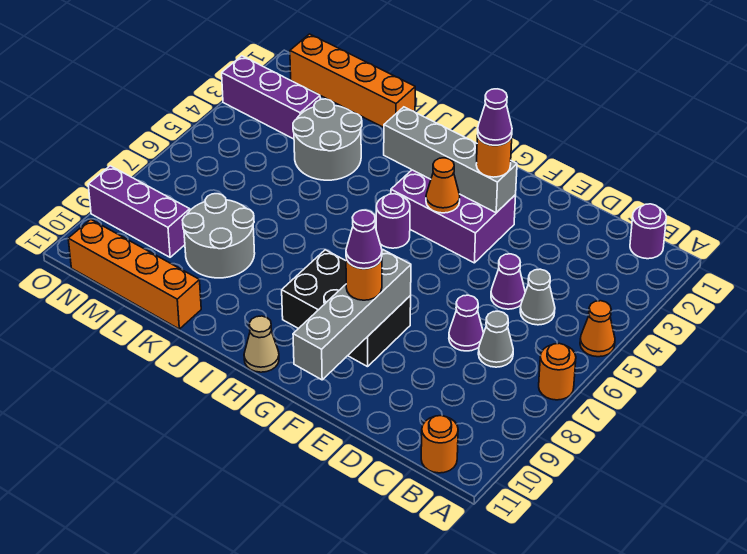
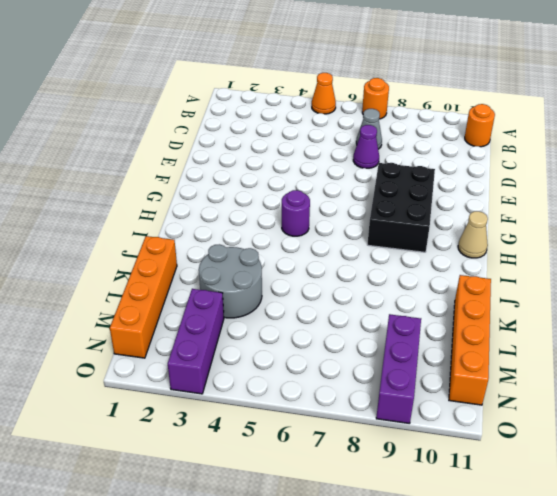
none -> purple 1x1 round brick [630,204,666,259]
none -> grey 1x1 cone [520,269,555,325]
none -> purple 1x1 cone [491,254,525,309]

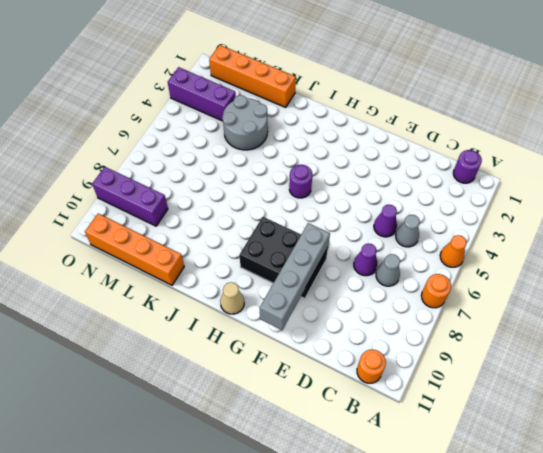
none -> purple 2x3 brick [391,170,516,263]
none -> grey 2x2 round brick [183,194,255,278]
none -> grey 1x4 brick [384,107,517,213]

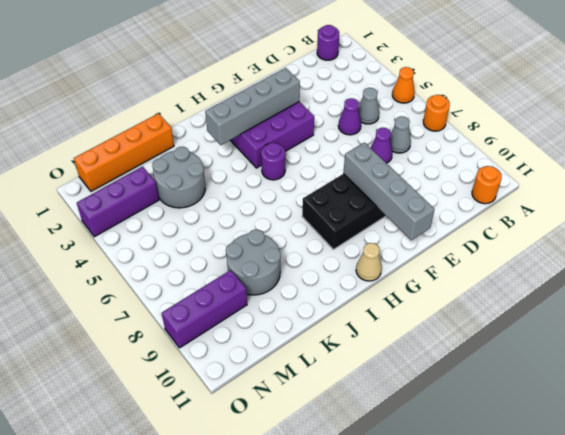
none -> orange 1x4 brick [68,219,201,329]
none -> orange 1x1 cone [426,158,460,213]
none -> orange 1x1 round brick [476,135,512,177]

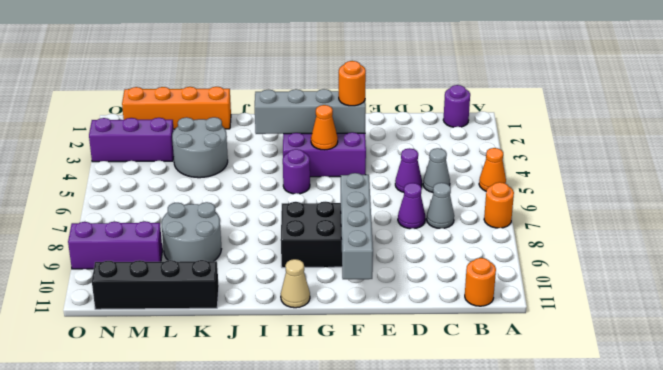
black 1x4 brick [92,260,219,309] -> orange 1x4 brick [68,219,201,329]
none -> orange 1x1 round brick [346,258,382,300]
none -> purple 1x1 cone [478,89,512,145]
none -> purple 1x1 cone [346,210,382,269]

